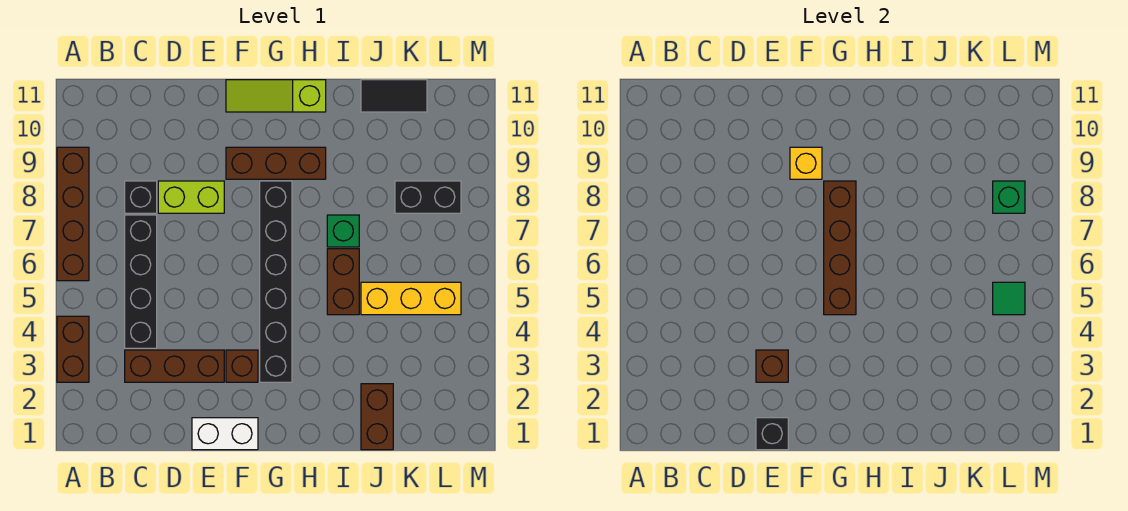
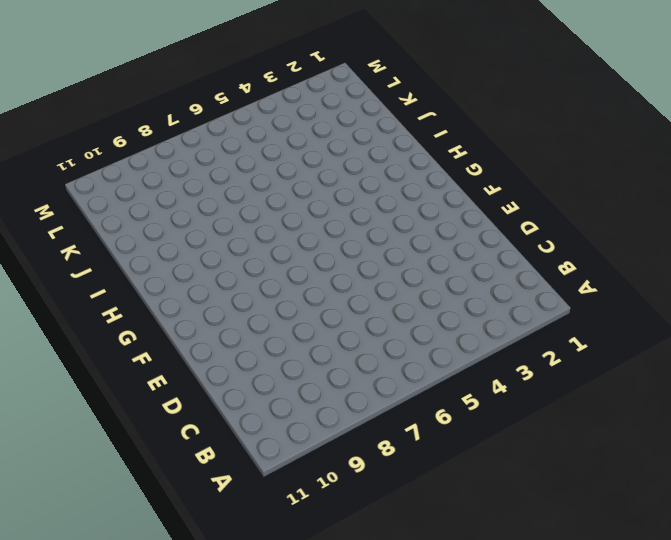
none -> brown 1x2 brick [57,316,89,382]
none -> brown 1x4 brick [57,147,89,281]
none -> brown 1x3 brick [125,350,224,382]

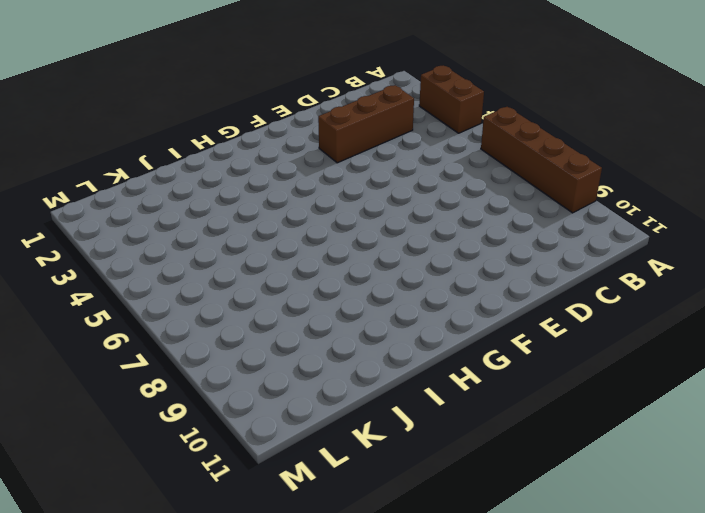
none -> black 1x4 brick [125,215,157,348]
none -> black 1x1 brick [125,181,157,213]
none -> lime 1x2 brick [158,181,224,213]

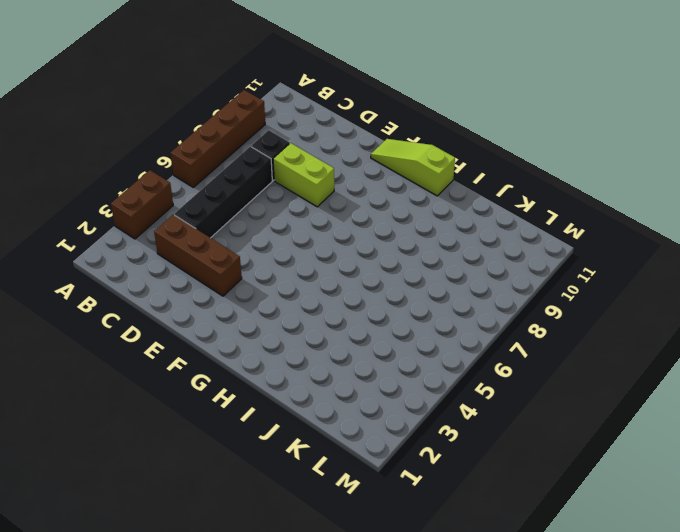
none -> white 1x2 brick [192,418,258,450]
none -> brown 1x1 brick [226,350,258,382]
none -> brown 1x3 brick [226,147,326,179]

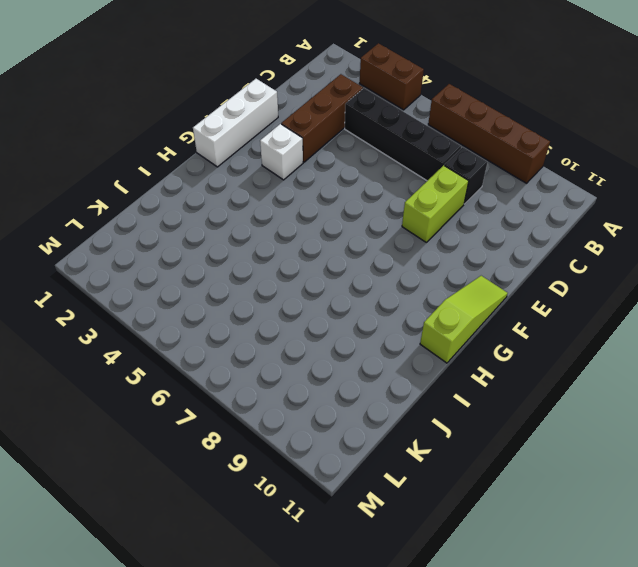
white 1x3 brick [193,79,278,167] -> white 1x2 brick [192,418,258,450]
white 1x1 brick [260,124,303,180] -> brown 1x1 brick [226,350,258,382]
none -> brown 1x3 brick [226,147,326,179]
none -> black 1x6 brick [260,181,292,382]
none -> brown 1x2 brick [327,249,359,315]

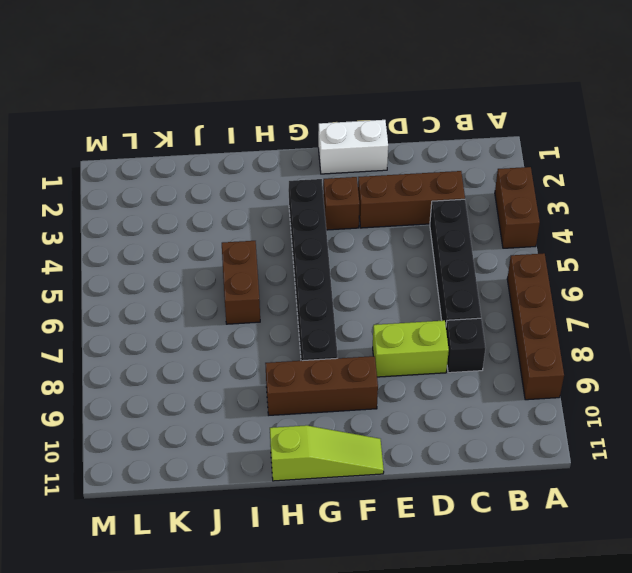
none -> green 1x1 brick [327,215,359,247]
none -> brown 1x2 brick [361,384,393,450]
none -> yellow 1x3 brick [361,282,461,315]

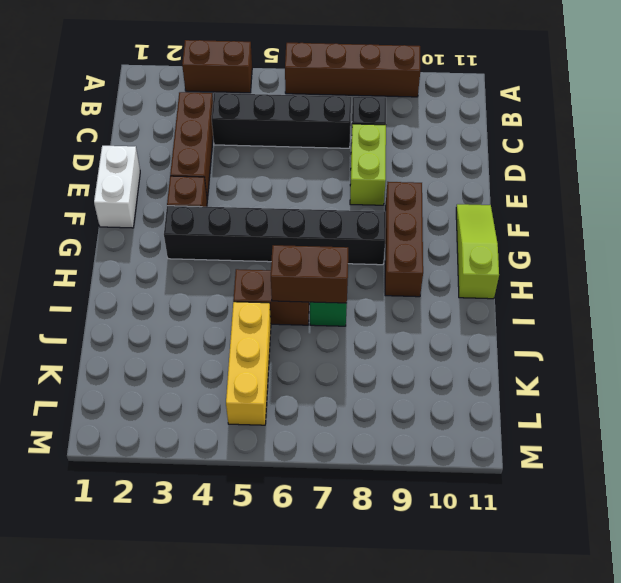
brown 1x2 brick [271,245,348,303] -> brown 1x2 brick moved to [361,384,393,450]
none -> black 1x2 tile [361,80,427,112]
none -> black 1x2 brick [395,181,461,213]
none -> black 1x1 brick [756,418,788,450]

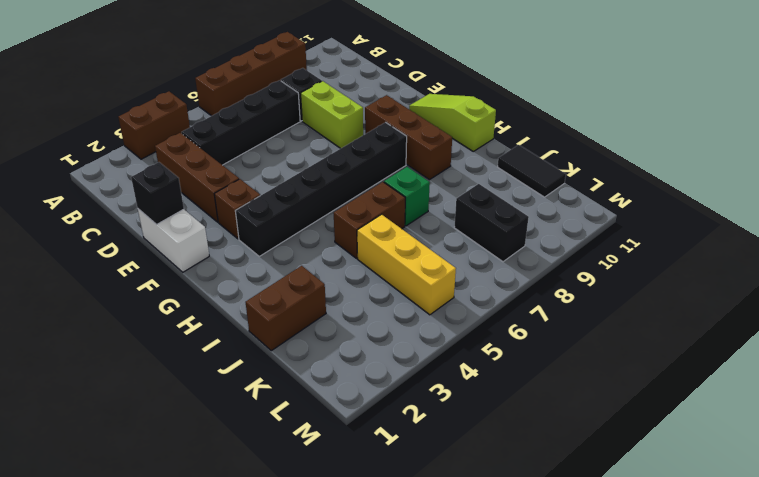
none -> brown 1x1 brick [756,350,788,382]
none -> yellow 1x1 brick [790,147,822,179]
none -> brown 1x4 brick [824,181,856,315]

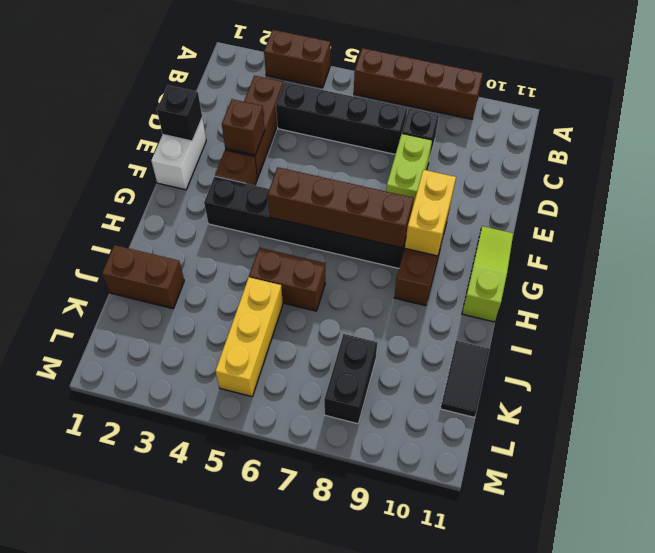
yellow 1x2 brick [405,170,456,256] -> yellow 1x1 brick [790,147,822,179]
none -> green 1x1 brick [327,215,359,247]
none -> green 1x1 tile [993,282,1025,315]
none -> green 1x1 brick [993,181,1025,213]

